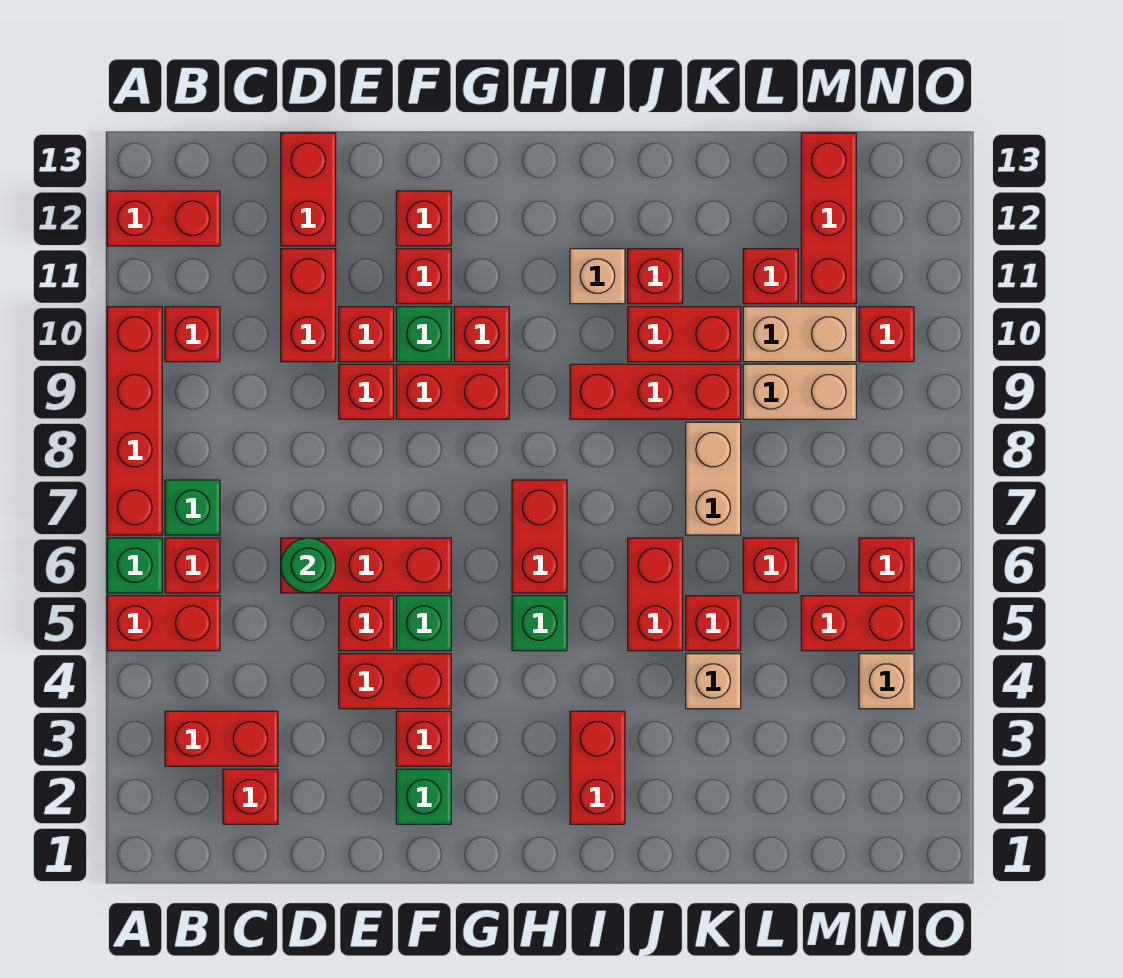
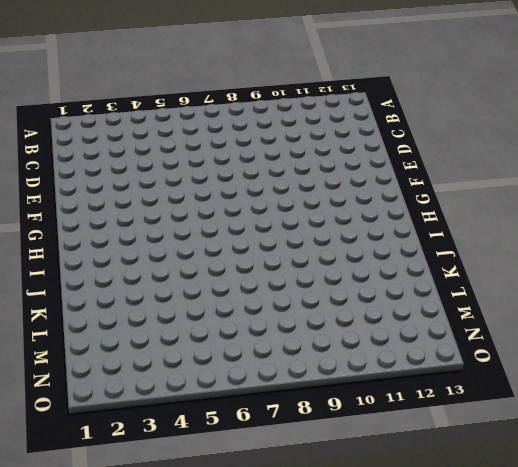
none -> red 1x2 brick [107,596,220,651]
none -> green 1x1 brick [107,538,162,593]
none -> red 1x4 brick [107,307,162,535]
none -> red 1x2 brick [107,191,220,246]

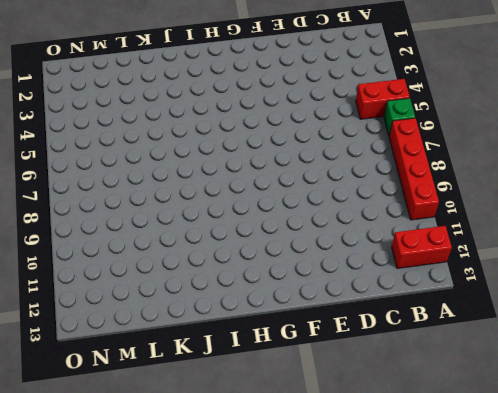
none -> red 1x2 brick [165,711,278,766]
none -> red 1x1 brick [165,538,220,593]
none -> green 1x1 brick [165,480,220,535]
none -> red 1x1 brick [165,307,220,362]

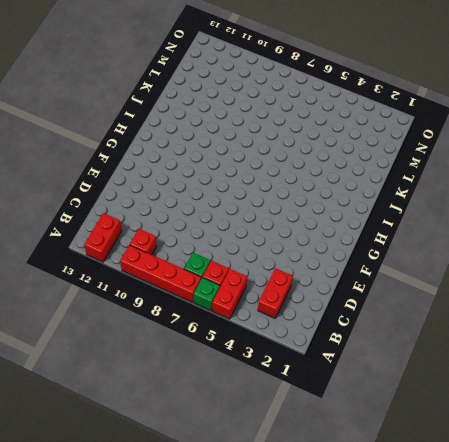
none -> red 1x1 brick [223,769,278,824]
none -> red 1x3 brick [281,538,451,593]
none -> red 1x2 brick [281,249,336,362]
none -> red 1x2 brick [281,133,336,246]

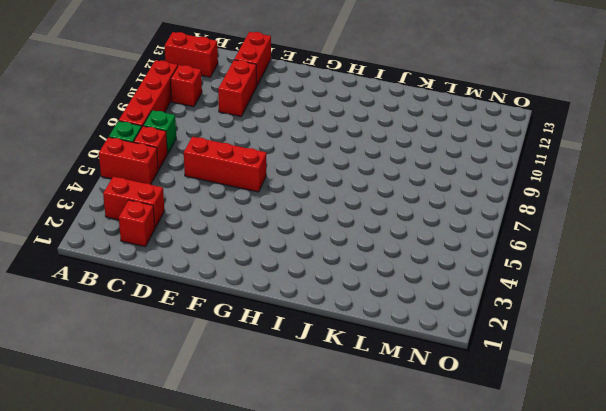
none -> red 1x2 brick [339,654,451,709]
none -> red 1x1 brick [339,596,394,651]
none -> red 1x1 brick [339,364,394,419]
none -> red 1x1 brick [339,307,394,362]

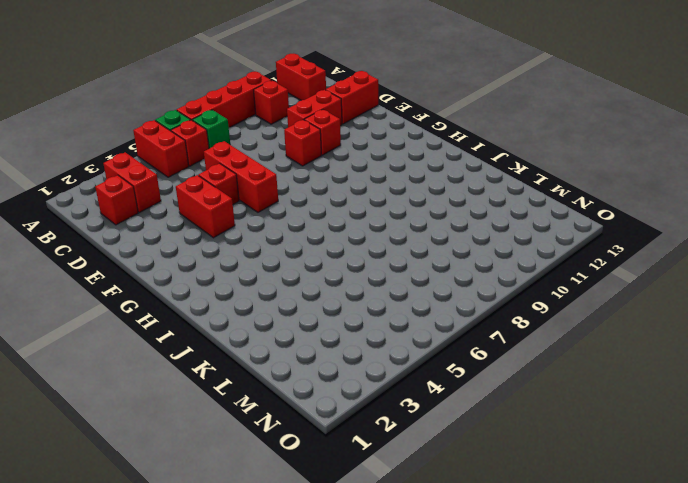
none -> green 1x1 brick [396,769,451,824]
none -> red 1x1 brick [396,711,451,766]
none -> green 1x1 brick [396,596,451,651]
none -> red 1x2 brick [396,364,509,419]

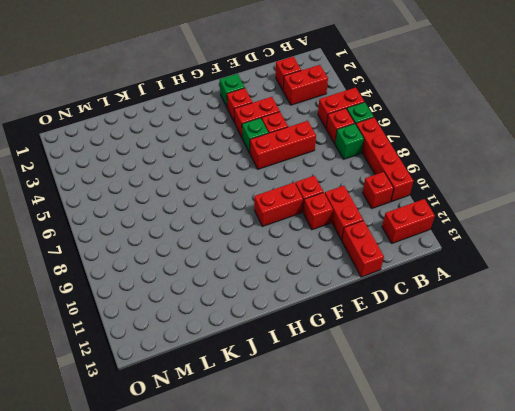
none -> green 1x1 brick [396,307,451,362]
none -> red 1x1 brick [396,249,451,304]
none -> red 1x1 brick [396,191,451,246]
none -> red 1x1 brick [454,307,509,362]

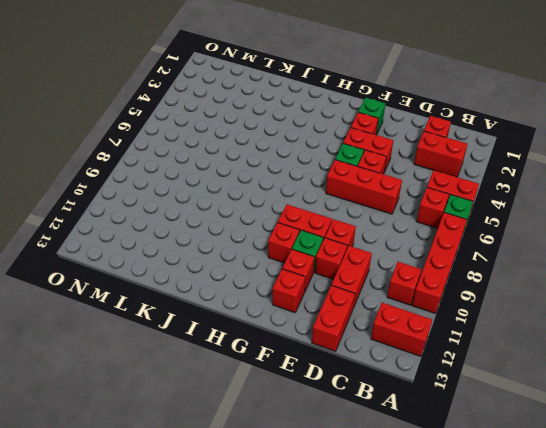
none -> green 1x1 brick [165,480,220,535]
none -> green 1x1 brick [512,596,567,651]
none -> red 1x2 brick [512,480,567,593]
none -> red 1x2 brick [570,711,625,824]

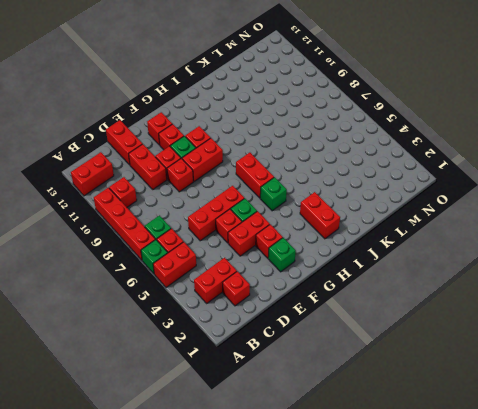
none -> red 1x3 brick [570,364,741,419]
none -> tan 1x1 brick [570,249,625,304]
none -> red 1x2 brick [628,538,683,651]
none -> red 1x2 brick [628,307,741,362]

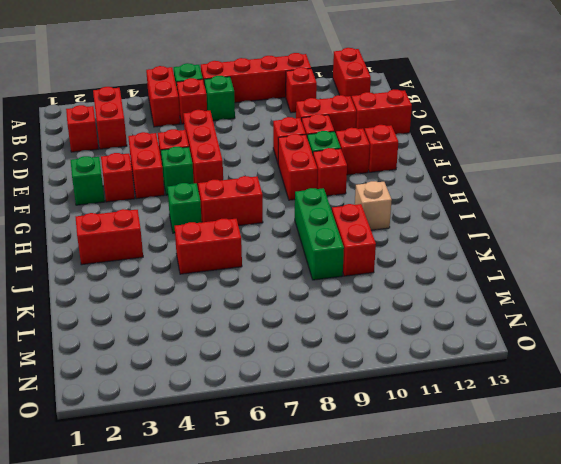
green 1x3 brick [295,188,344,280] -> red 1x3 brick [570,364,741,419]
none -> red 1x1 brick [628,249,683,304]
none -> tan 1x1 brick [686,654,741,709]
none -> red 1x1 brick [686,596,741,651]
none -> tan 1x2 brick [686,422,741,535]

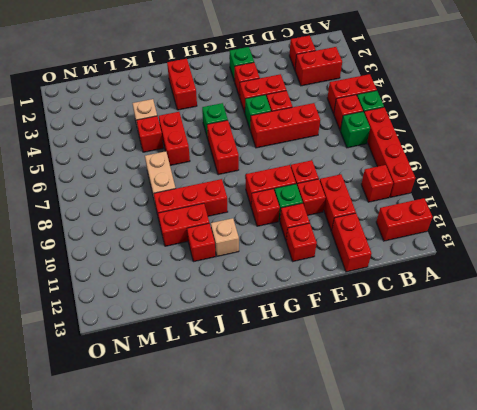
none -> red 1x1 brick [743,538,798,593]
none -> tan 1x2 brick [743,364,856,419]
none -> tan 1x2 brick [743,307,856,362]
none -> red 1x1 brick [743,249,798,304]

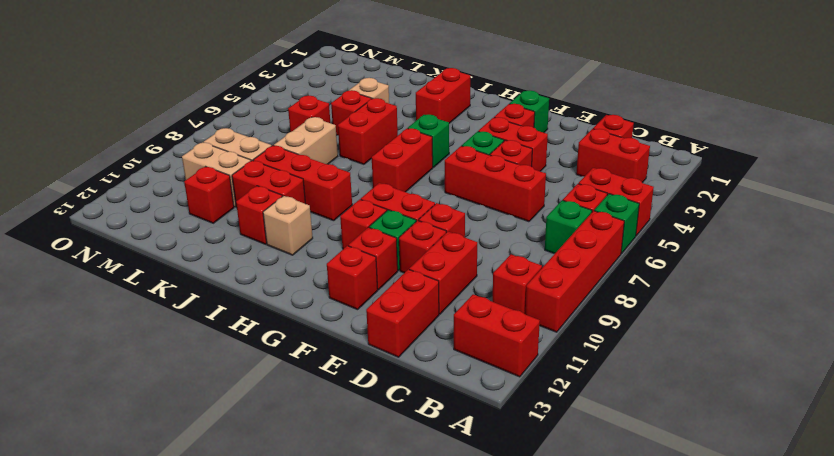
none -> red 1x2 brick [801,596,914,651]
none -> red 1x3 brick [801,133,856,304]
none -> tan 1x1 brick [859,654,914,709]
none -> red 1x1 brick [859,538,914,593]

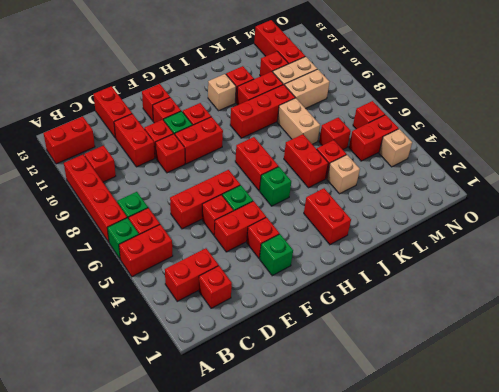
none -> red 1x1 brick [859,307,914,362]
none -> green 1x1 round brick [281,538,336,593]

